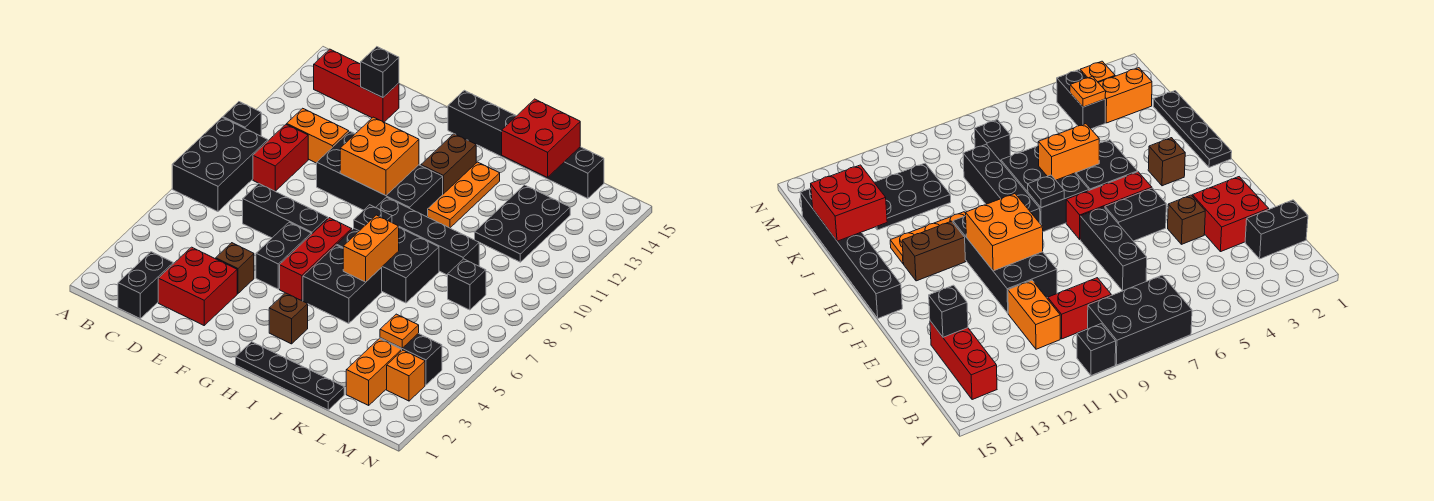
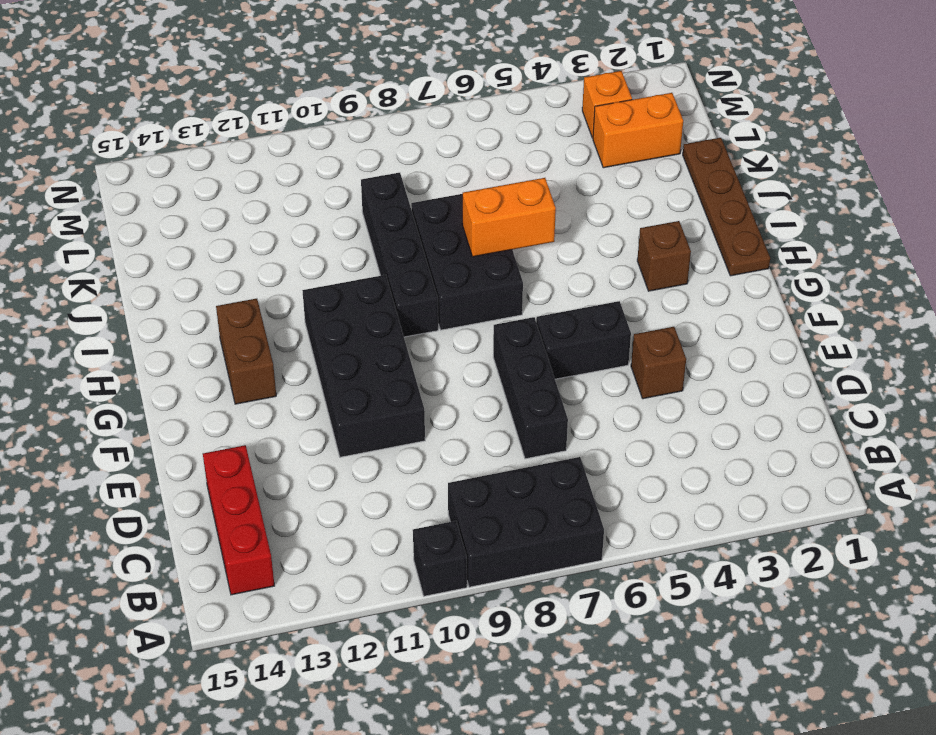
brown 1x2 brick [216,299,276,404] -> brown 1x2 brick turned to [421,134,476,194]
brown 1x4 plate [683,138,770,276] -> black 1x4 plate [236,342,344,410]
none -> black 1x2 brick [118,252,173,318]
none -> red 1x2 brick [253,124,308,191]
none -> orange 1x2 brick [287,108,349,163]
none -> red 2x2 brick [158,247,237,325]

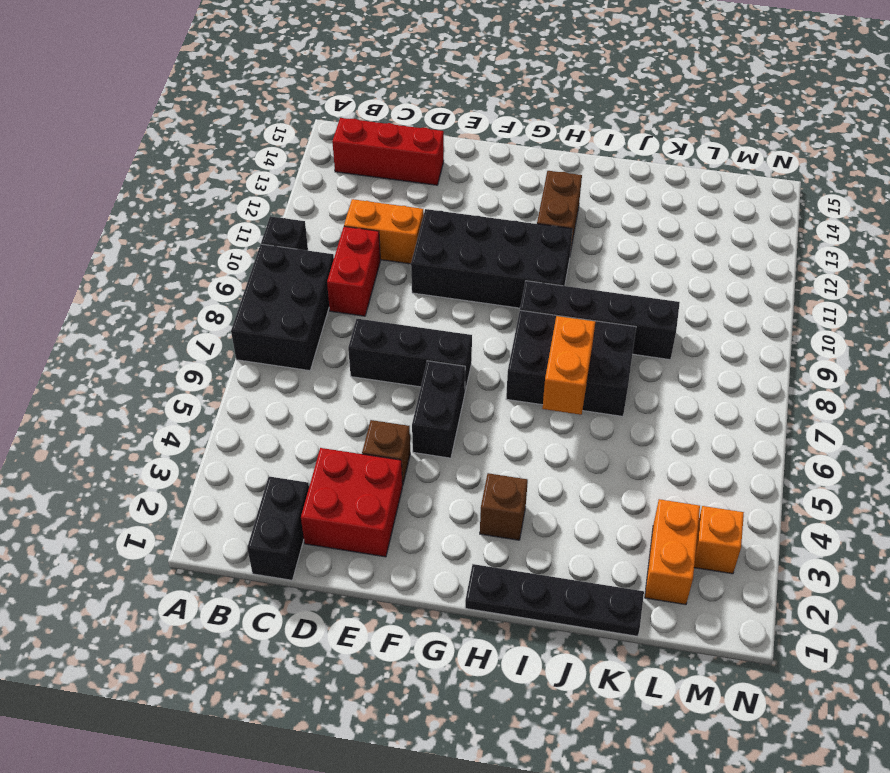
none -> red 1x3 brick [280,218,352,301]
none -> black 1x6 brick [448,90,604,199]
none -> black 2x2 brick [303,245,382,323]
none -> orange 1x3 plate [428,162,500,228]

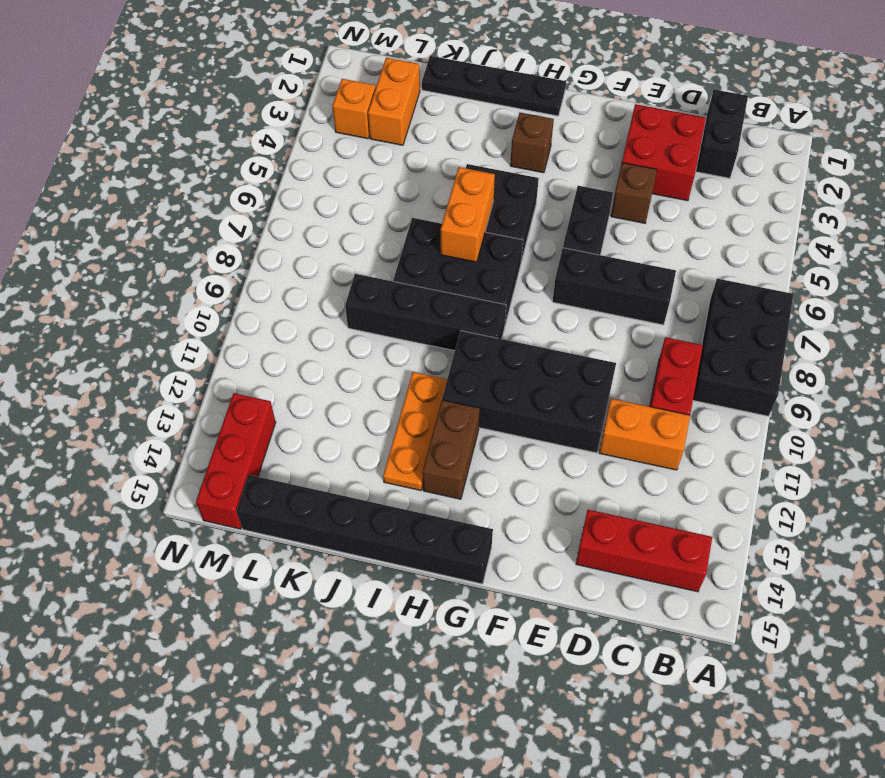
red 1x3 brick [196,393,276,529] -> red 1x3 brick moved to [280,218,352,301]
none -> black 1x1 brick [223,102,261,136]
none -> black 2x3 plate [475,185,570,262]
none -> black 1x2 brick [380,333,442,385]
none -> black 1x1 brick [448,259,486,310]

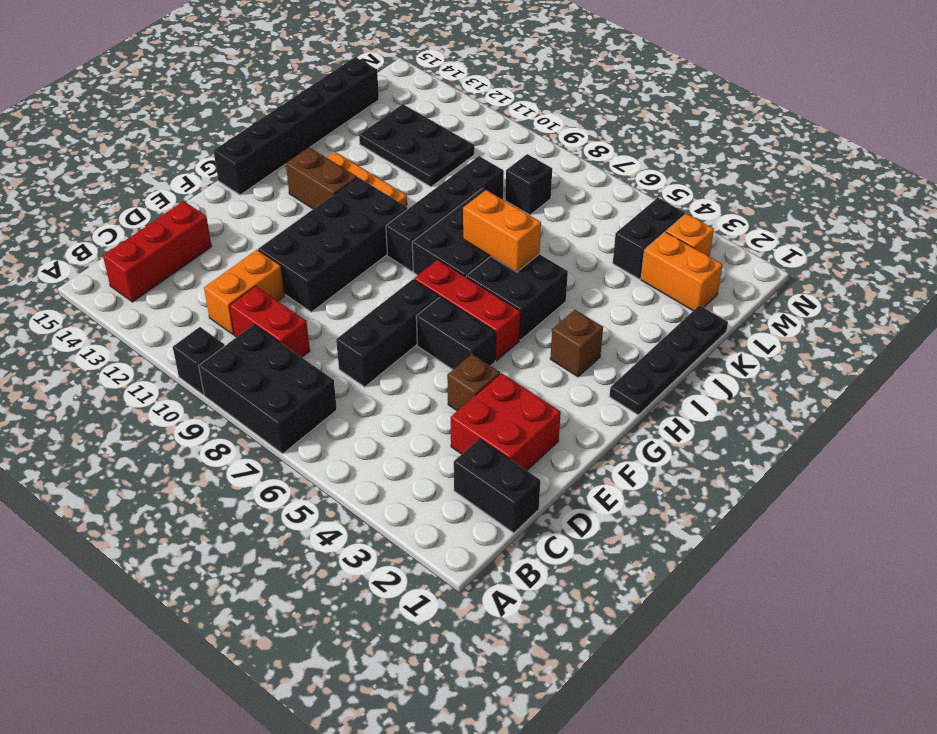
none -> black 1x1 brick [361,47,399,98]
none -> orange 2x2 brick [340,117,419,196]
none -> black 1x1 plate [354,205,392,231]
none -> red 2x2 brick [502,99,580,178]

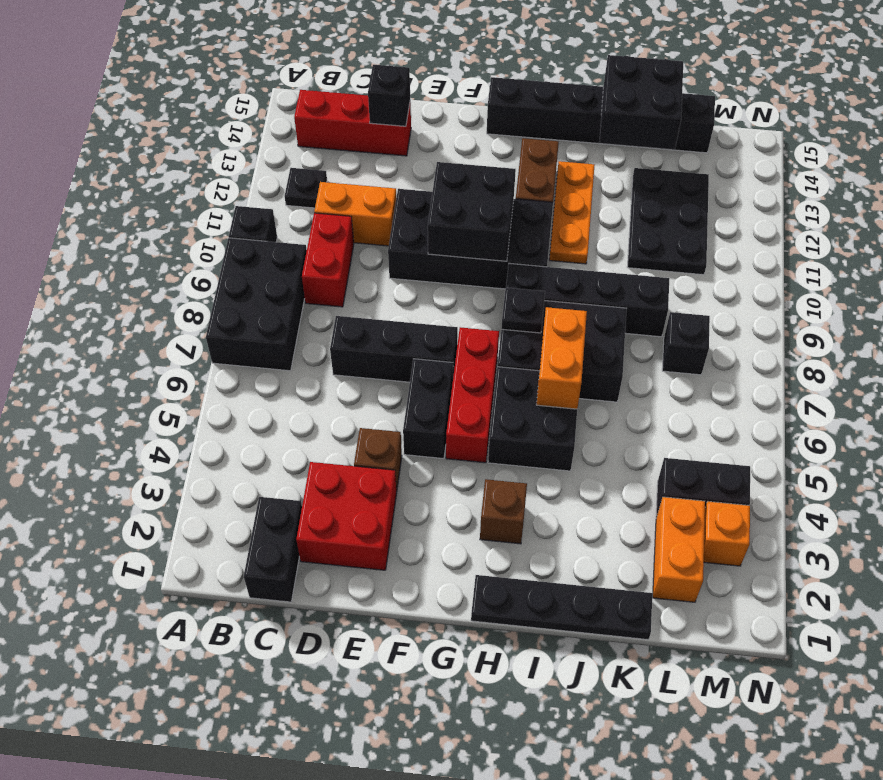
black 1x1 plate [285,168,327,208] -> none
black 2x2 brick [428,162,516,261] -> orange 2x2 brick [340,117,419,196]
black 2x2 brick [599,55,683,150] -> red 2x2 brick [502,99,580,178]
none -> orange 1x1 plate [380,314,419,348]

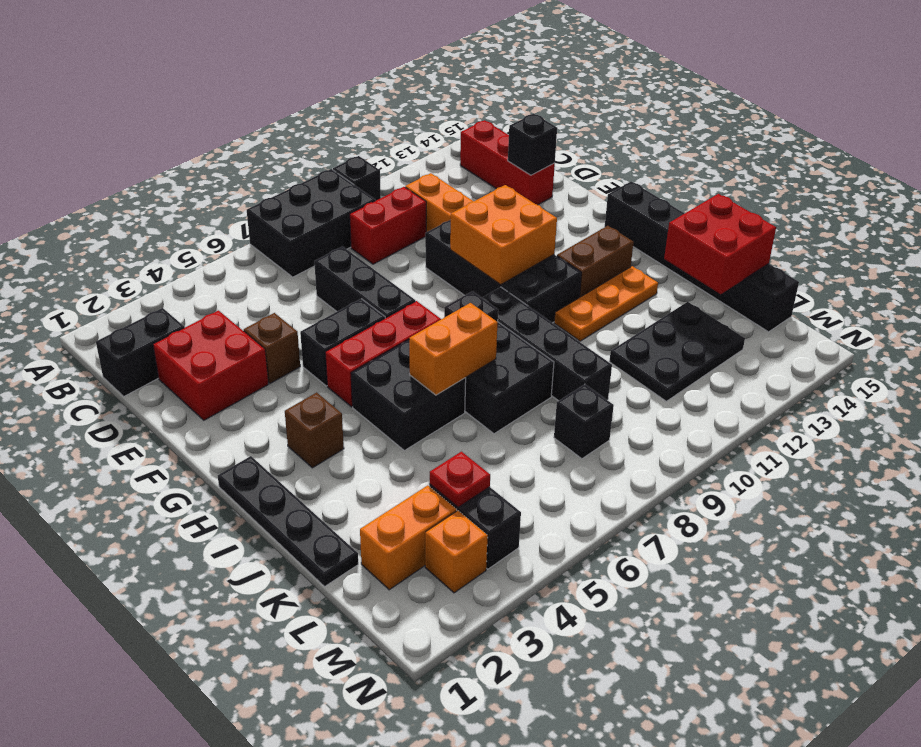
red 1x1 plate [429,452,490,507] -> orange 1x1 plate [380,314,419,348]

